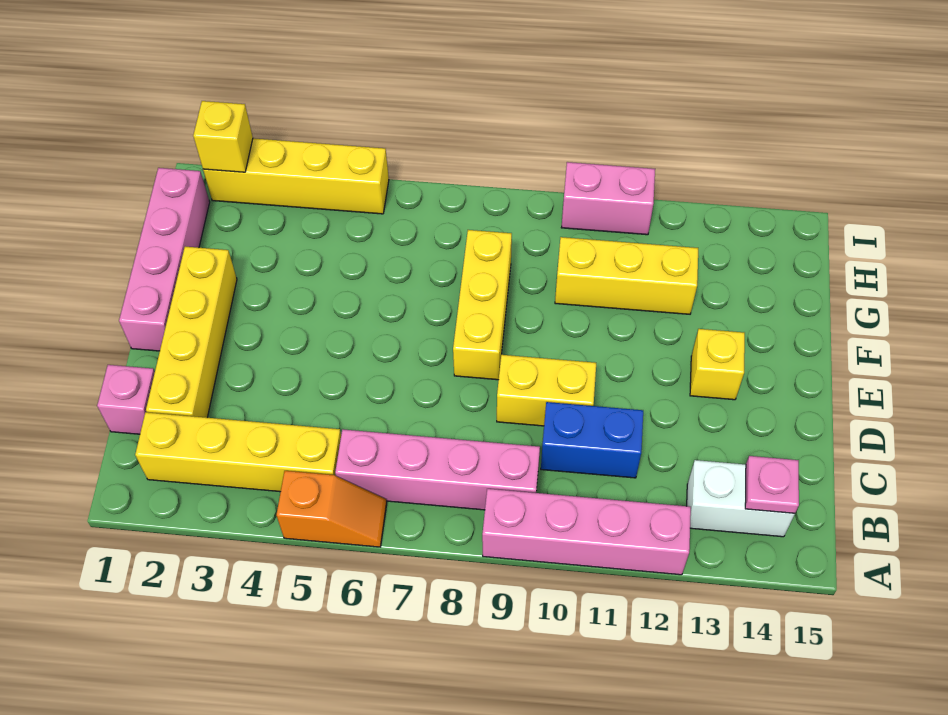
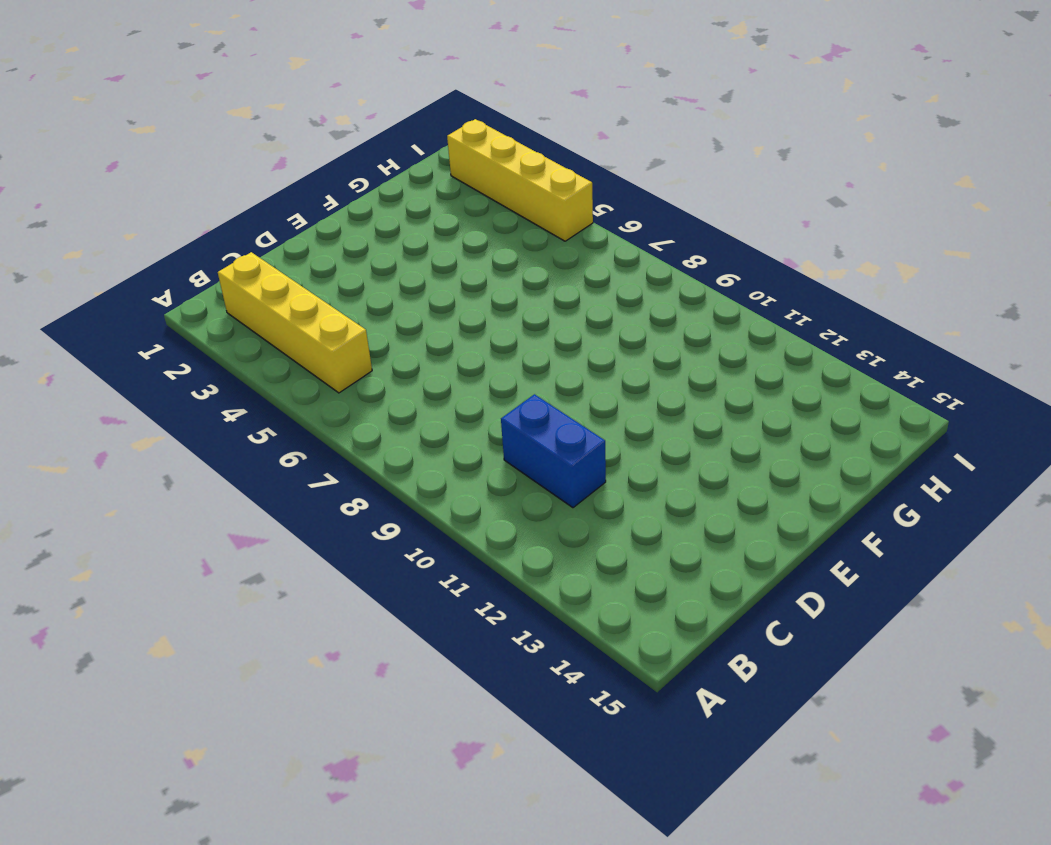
none -> orange 1x2 slope [277,471,387,547]
none -> pink 1x4 brick [482,489,691,575]
none -> pink 1x4 brick [335,429,540,510]

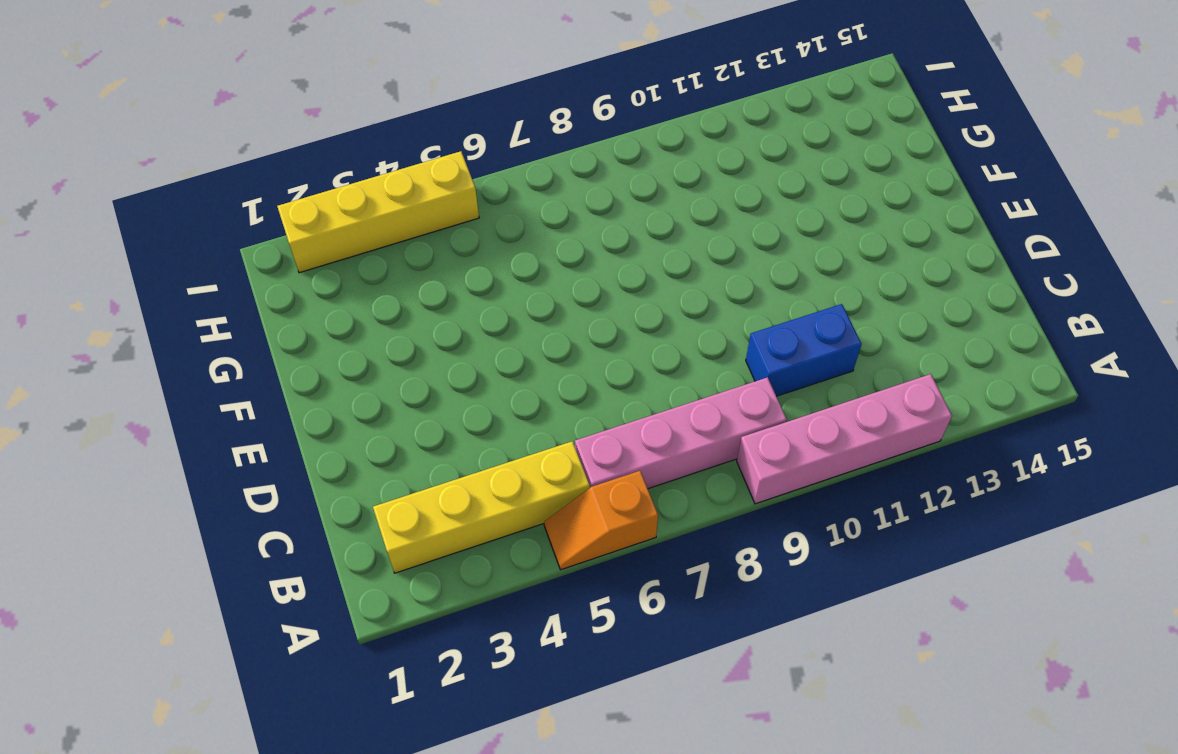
orange 1x2 slope [544,471,658,570] -> orange 1x2 slope turned to [277,471,387,547]
none -> white 1x2 brick [687,460,795,537]
none -> pink 1x1 brick [97,365,155,434]
none -> yellow 1x4 brick [146,247,237,418]

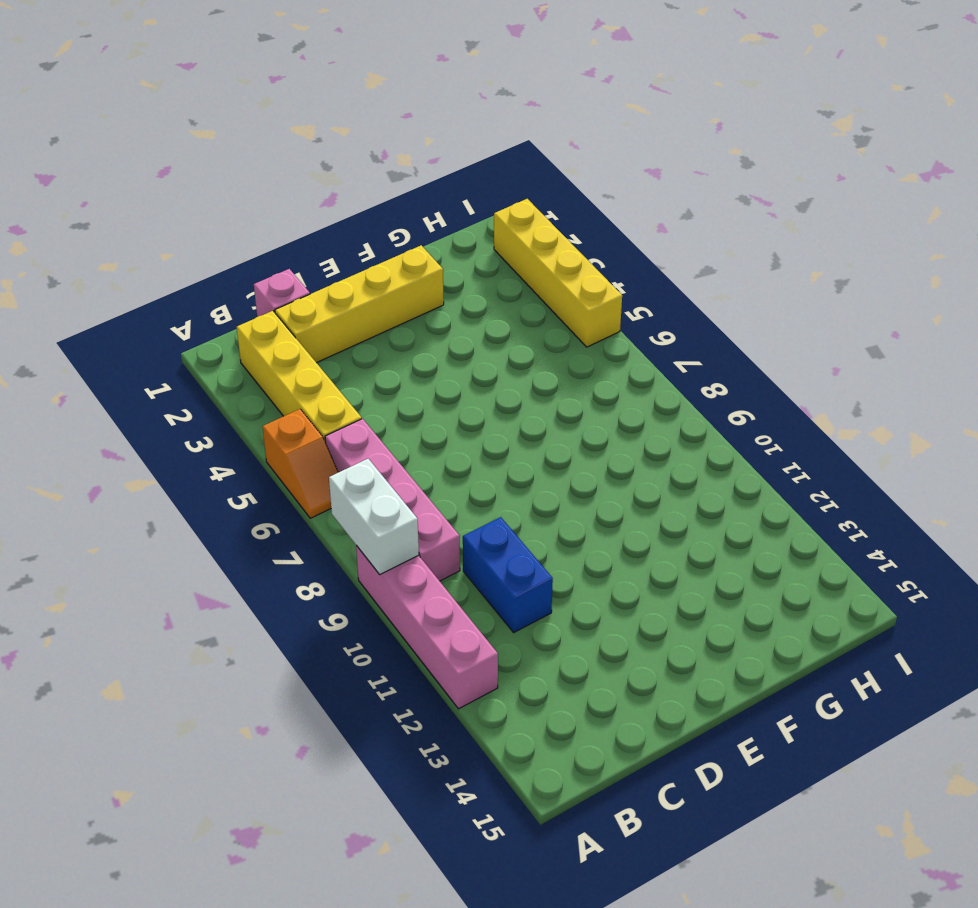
white 1x2 brick [329,459,419,575] -> white 1x2 brick moved to [687,460,795,537]
none -> yellow 1x2 brick [497,355,596,426]
none -> pink 1x4 brick [119,168,210,351]
none -> yellow 1x3 brick [453,230,512,380]

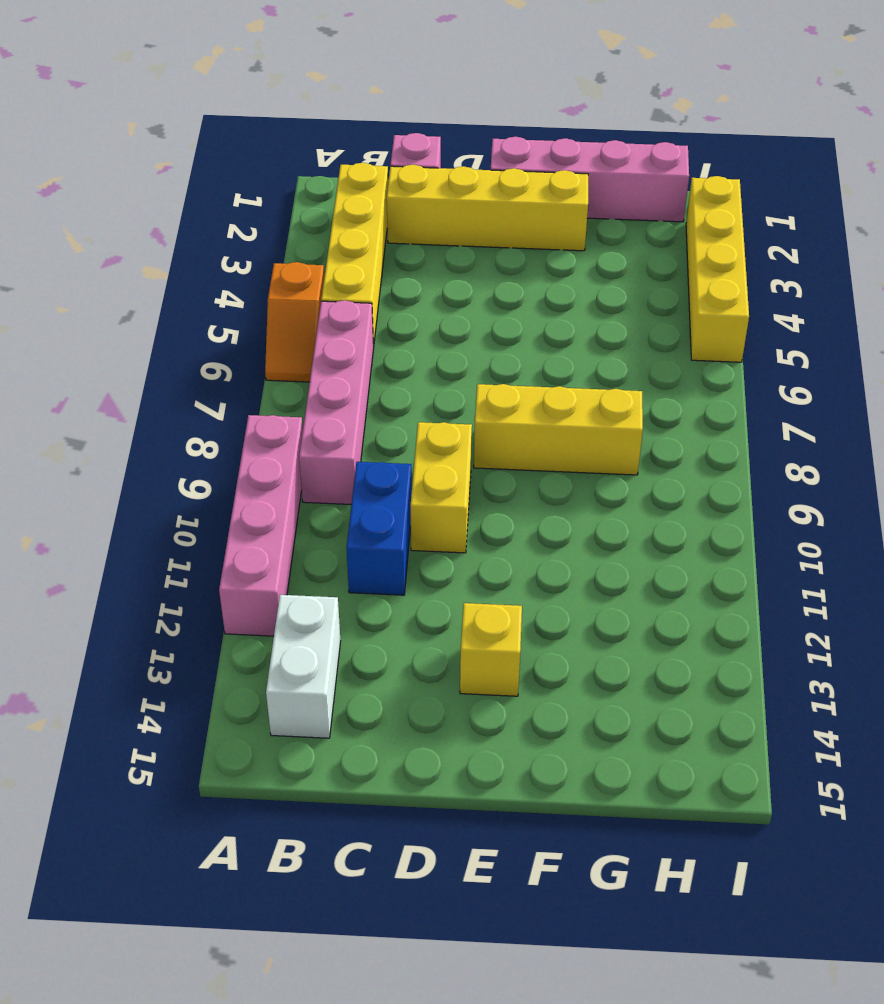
none -> yellow 1x3 brick [555,237,698,314]
none -> pink 1x2 brick [561,162,655,235]
none -> pink 1x1 plate [745,456,799,513]

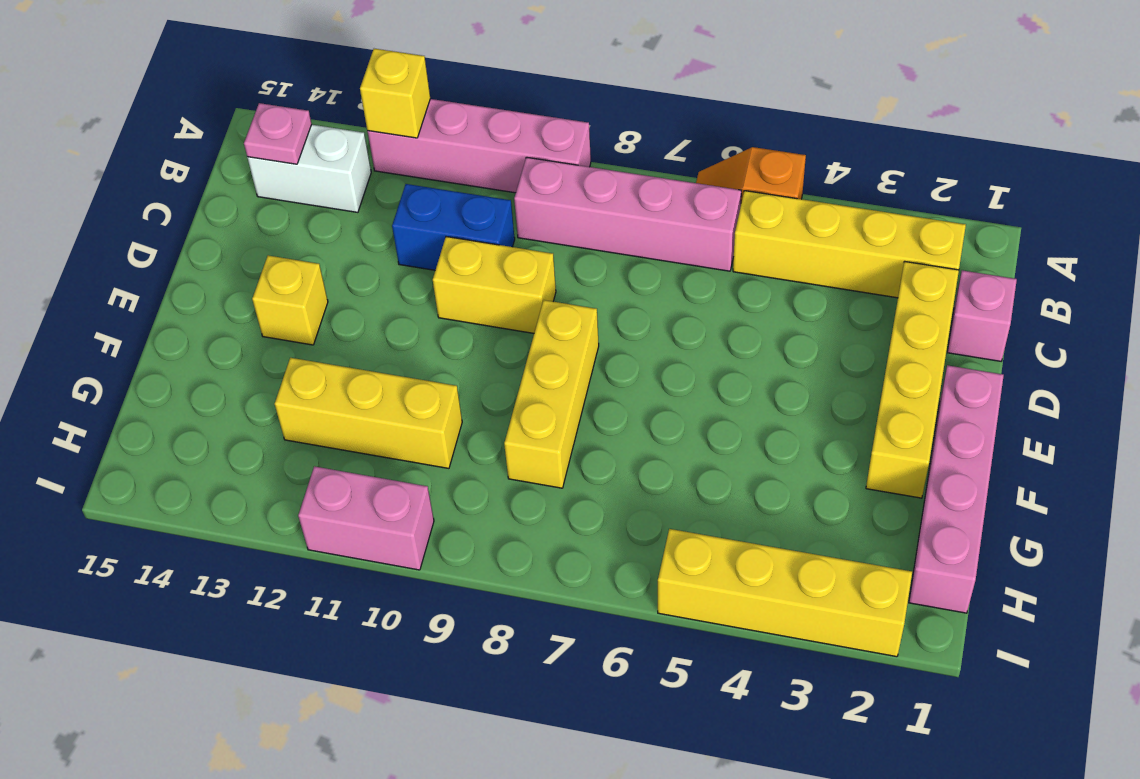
yellow 1x1 brick [360,49,430,138] -> yellow 1x1 brick moved to [193,101,253,172]

